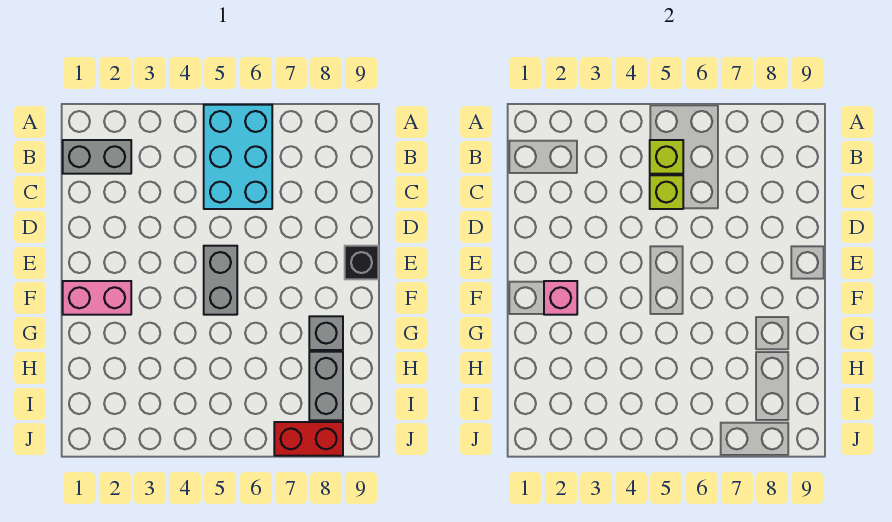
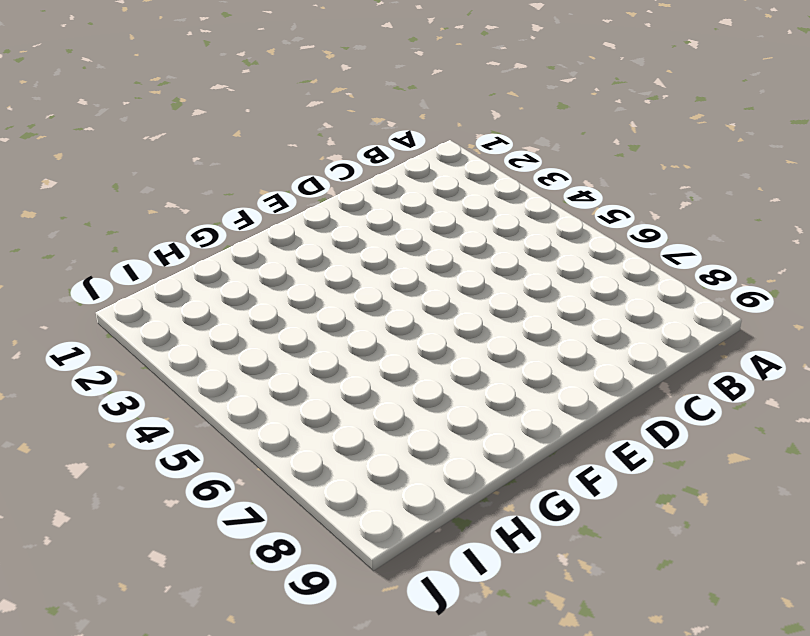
none -> cyan 2x3 brick [204,105,272,209]
none -> grey 1x2 brick [63,140,131,174]

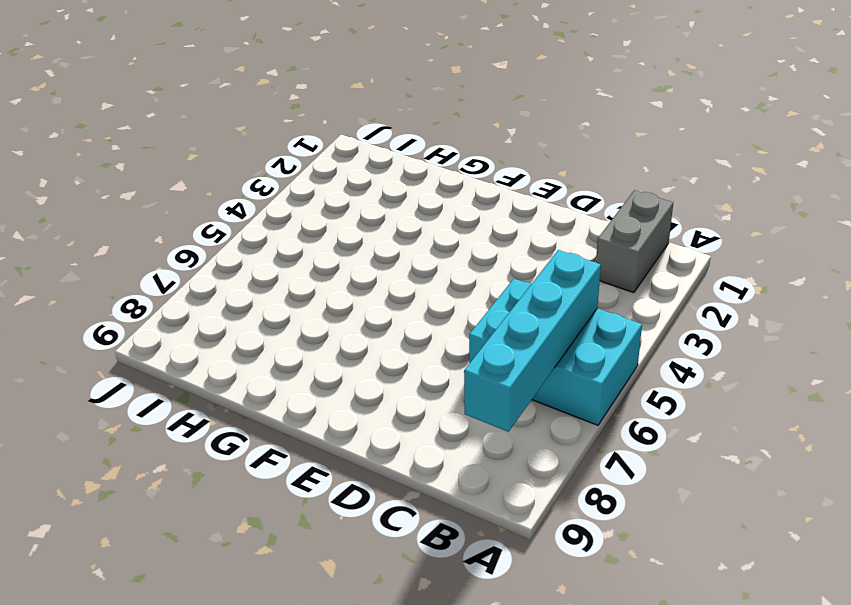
cyan 1x4 brick [464,250,601,432] -> lime 1x1 brick [650,140,683,174]
none -> grey 1x2 brick [204,246,237,315]
none -> black 1x1 brick [345,246,378,279]

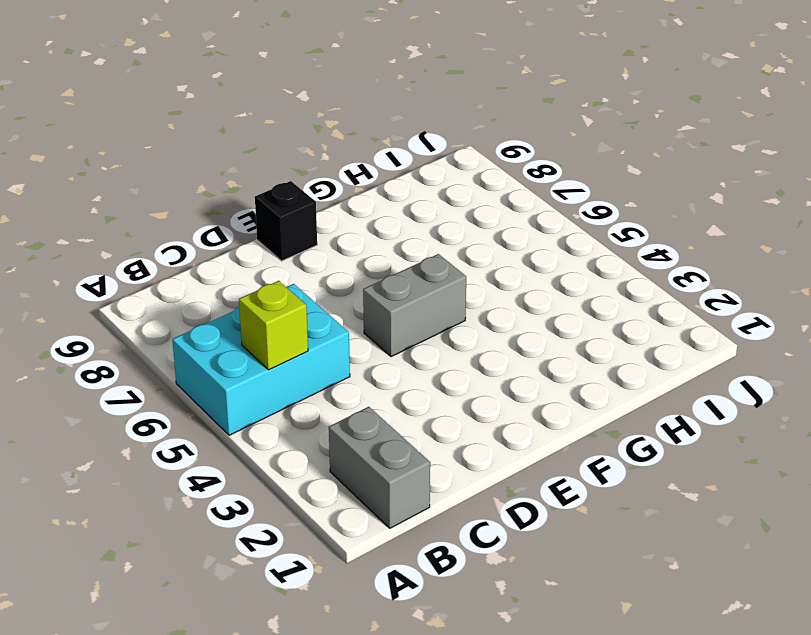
none -> pink 1x2 brick [63,281,131,315]
none -> grey 1x1 brick [309,316,343,350]

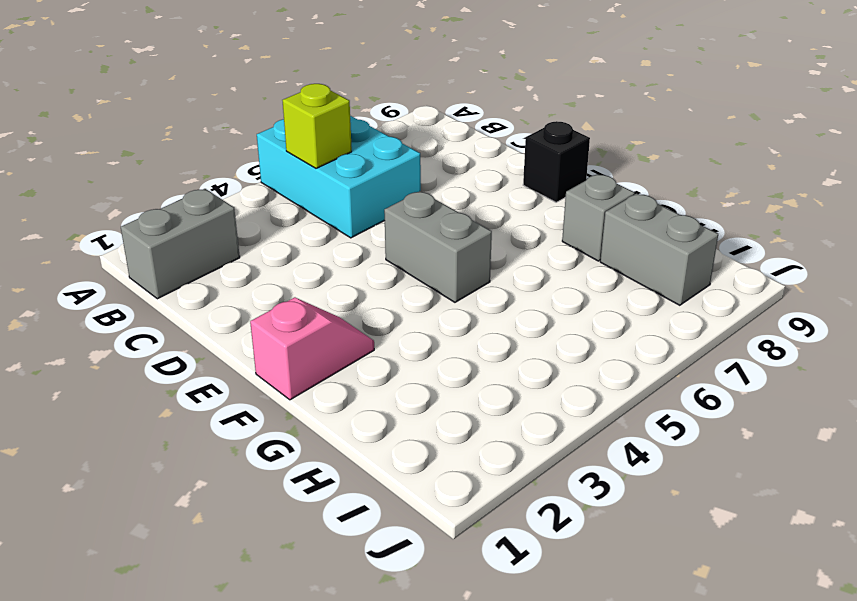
pink 1x2 slope [250,297,374,400] -> pink 1x2 brick [63,281,131,315]
none -> red 1x2 brick [274,422,343,456]
none -> lime 1x1 brick [650,175,683,209]

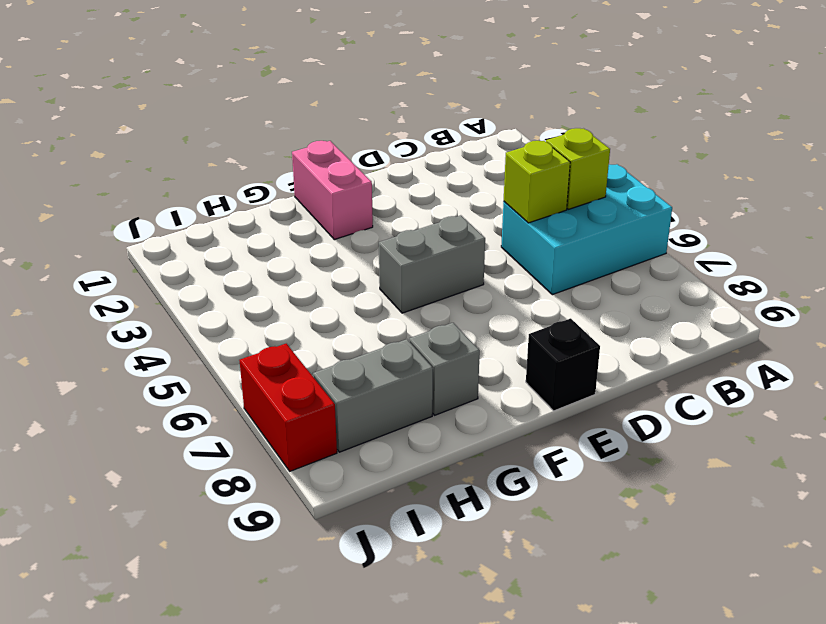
none -> grey 1x2 brick [63,140,131,174]
none -> pink 1x1 brick [544,281,577,315]

